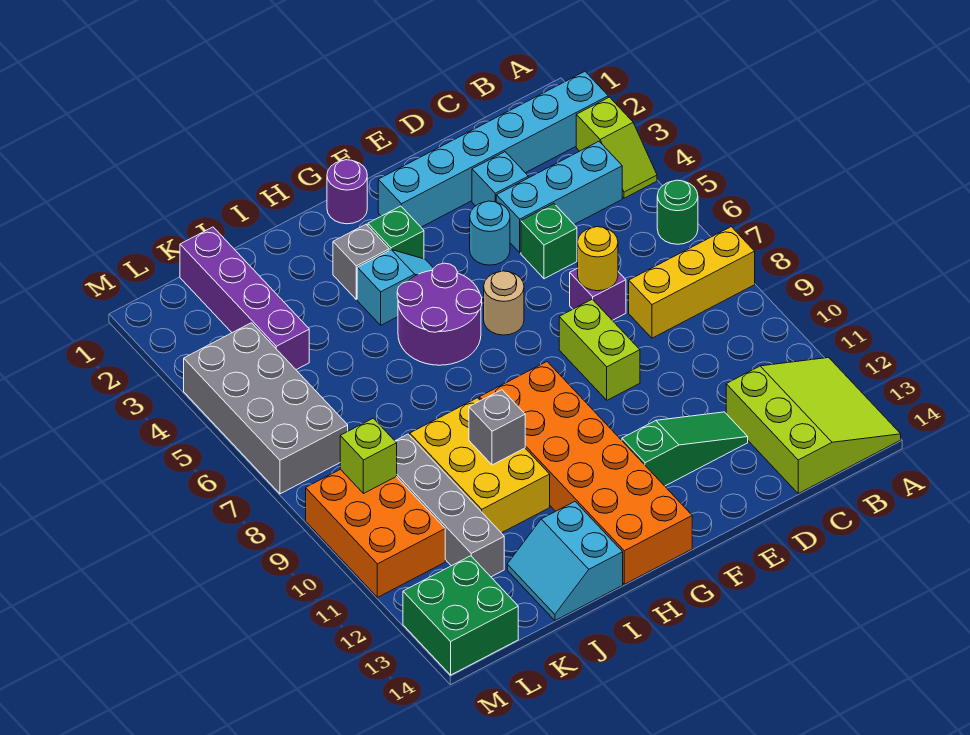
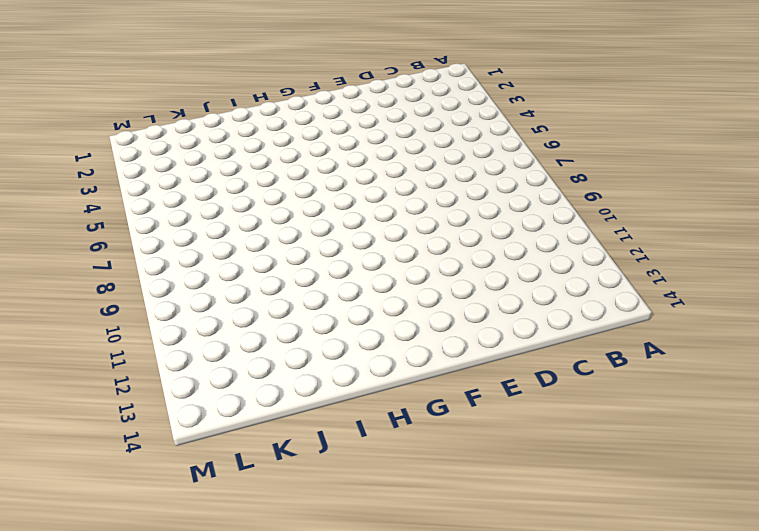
none -> cyan 1x6 brick [378,71,608,227]
none -> lime 1x2 slope [576,97,657,198]
none -> green 1x1 round brick [657,180,698,244]

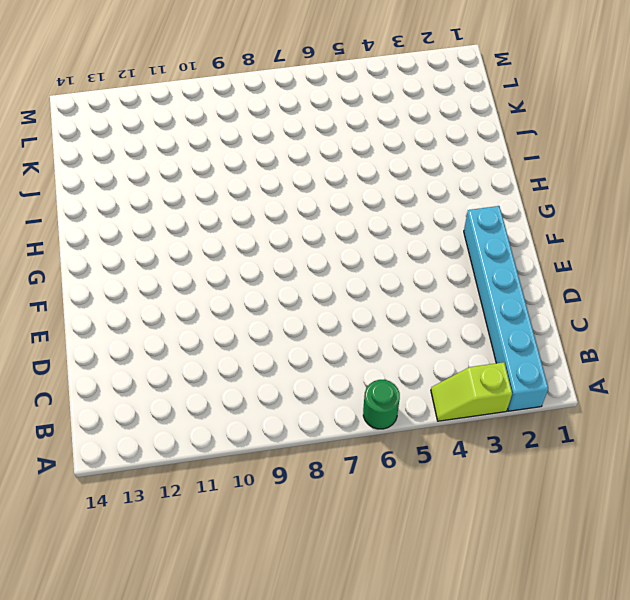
none -> yellow 1x3 brick [629,227,755,338]
none -> lime 3x3 slope [726,358,901,493]
none -> cyan 1x3 brick [496,141,622,253]

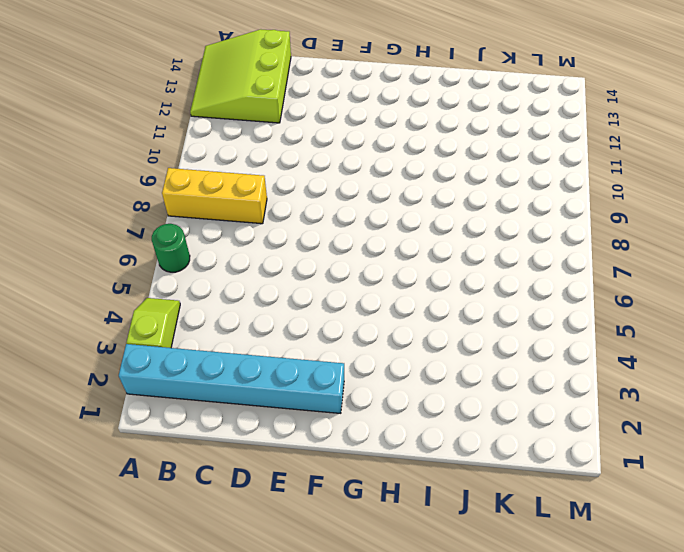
none -> cyan 1x3 brick [496,141,622,253]
none -> cyan 1x1 brick [472,152,528,206]
none -> green 1x1 brick [521,204,577,279]

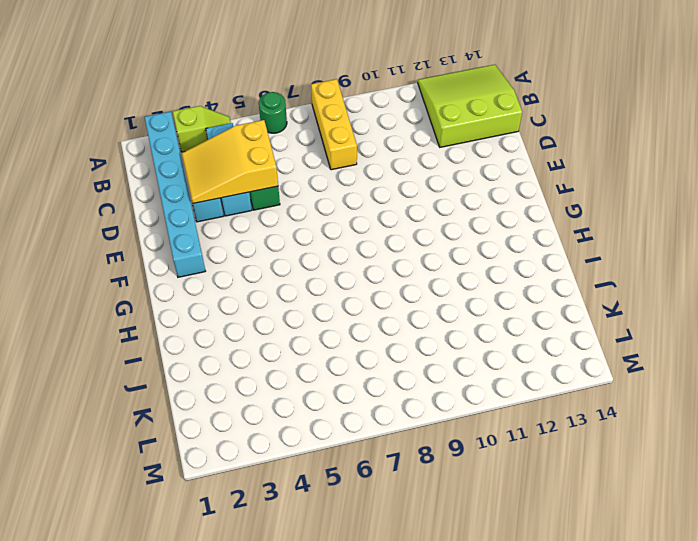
yellow 2x3 slope [182,120,278,204] -> none
none -> purple 1x1 brick [570,268,626,320]
none -> green 1x3 slope [622,412,748,486]
none -> cyan 1x1 round brick [470,201,510,265]

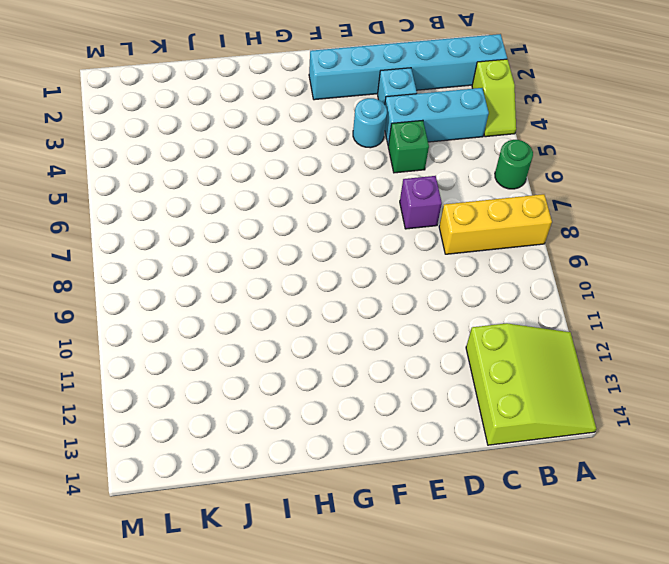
none -> green 1x3 slope [622,412,748,486]
none -> lime 1x2 brick [559,299,640,400]
none -> tan 1x1 round brick [484,271,524,335]

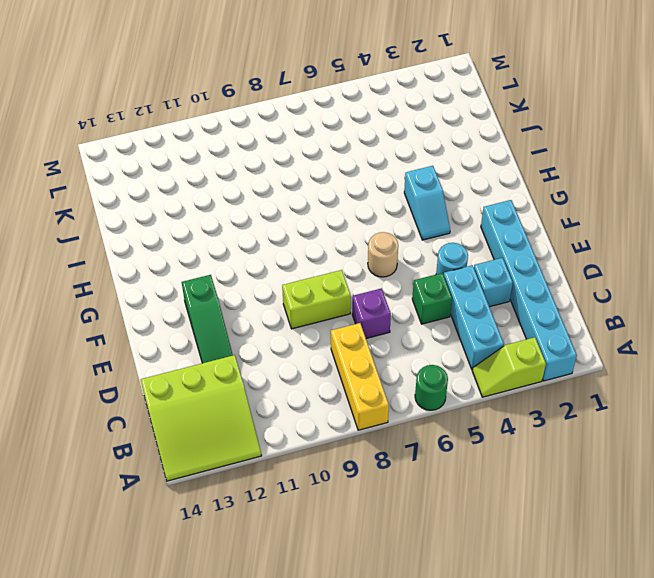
none -> purple 1x1 round brick [327,160,367,224]
none -> green 1x1 brick [368,206,424,259]
none -> purple 2x2 round brick [397,263,482,365]

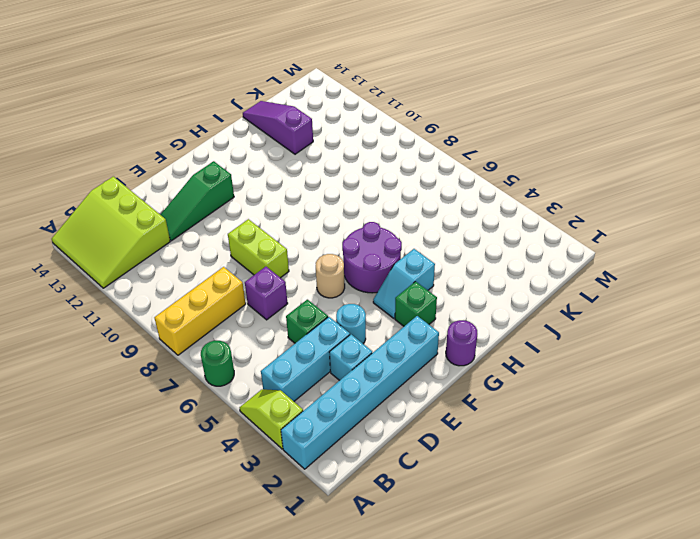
purple 1x3 slope [243,101,313,154] -> cyan 2x2 slope [507,502,623,621]
none -> orange 2x6 brick [479,362,692,584]
none -> grey 1x1 brick [333,224,389,299]
none -> yellow 2x3 brick [410,398,550,533]

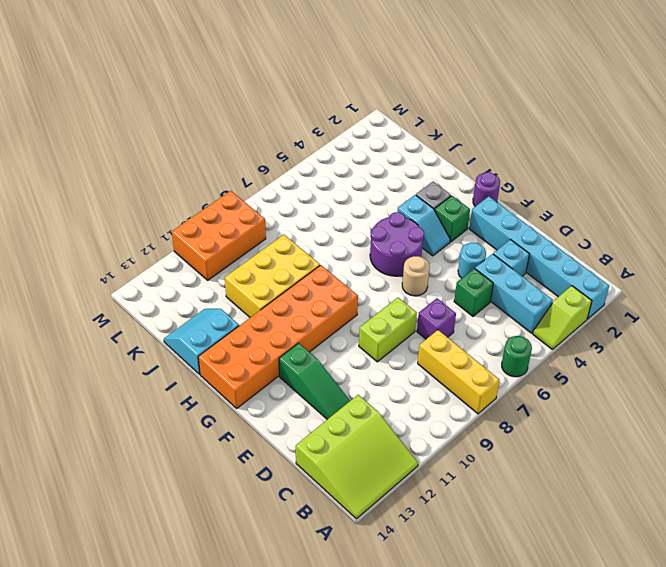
none -> purple 1x4 brick [180,227,309,370]
none -> grey 1x4 brick [395,434,504,577]
none -> grey 2x4 brick [184,323,348,494]

